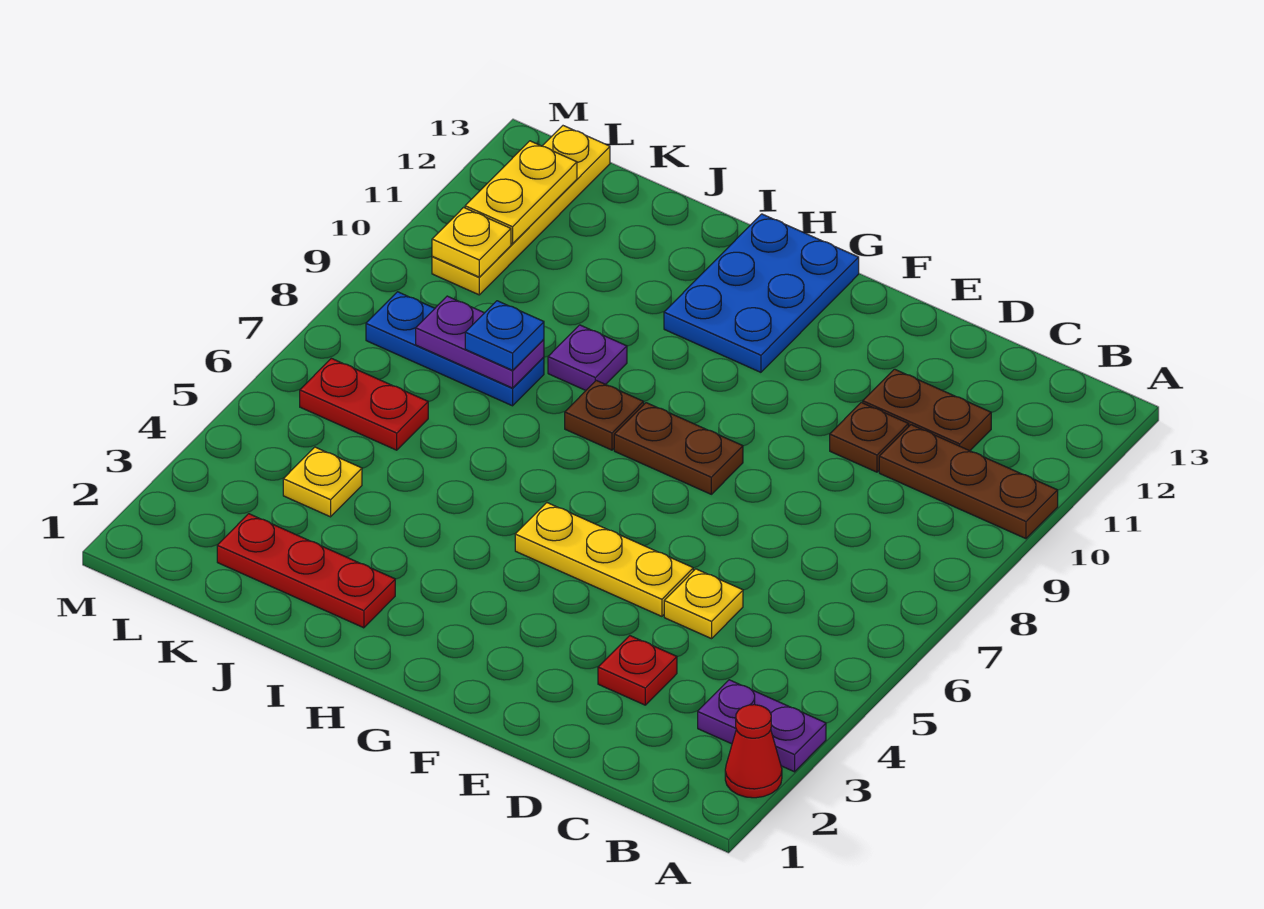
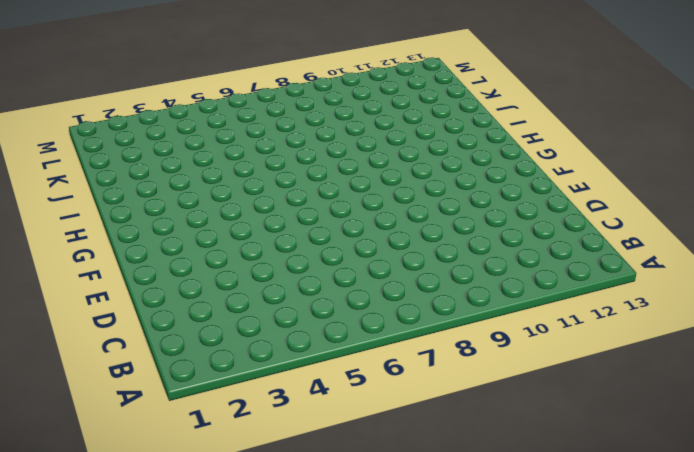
none -> red 1x1 cone [725,705,782,798]
none -> purple 1x2 plate [698,680,826,772]
none -> brown 1x3 plate [879,425,1058,539]

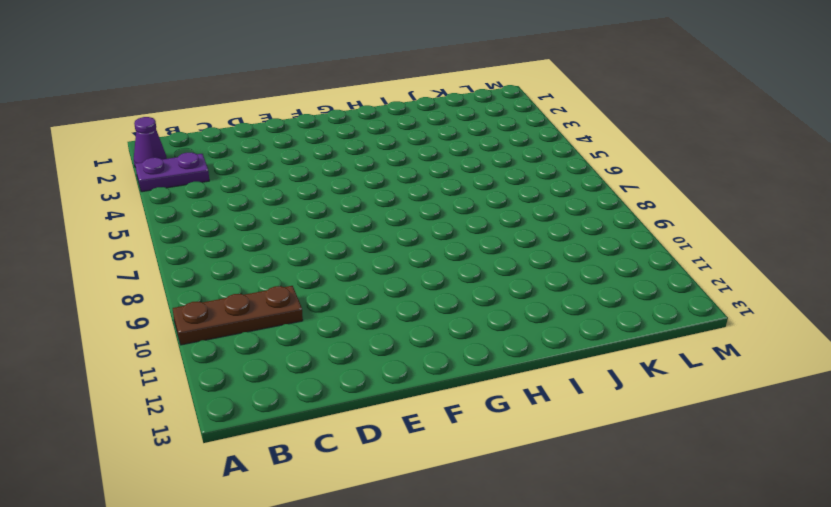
purple 1x1 cone [134,117,167,168] -> red 1x1 cone [725,705,782,798]
none -> brown 1x2 plate [863,369,991,451]
none -> red 1x1 plate [598,636,677,705]
none -> yellow 1x1 plate [664,569,743,639]

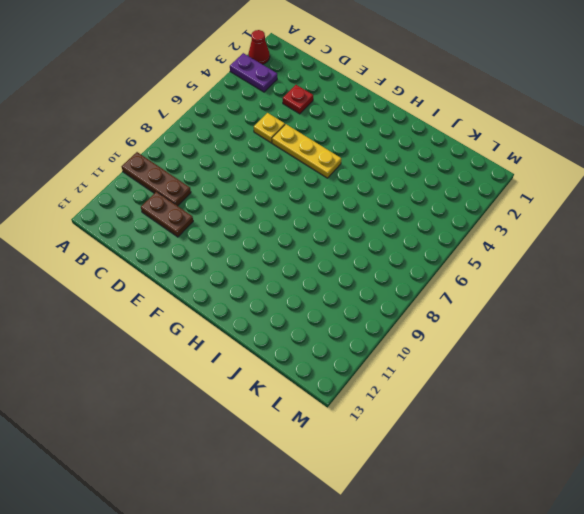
none -> brown 1x1 plate [830,403,909,472]
none -> brown 1x2 plate [614,403,743,494]
none -> blue 2x3 plate [664,214,859,372]

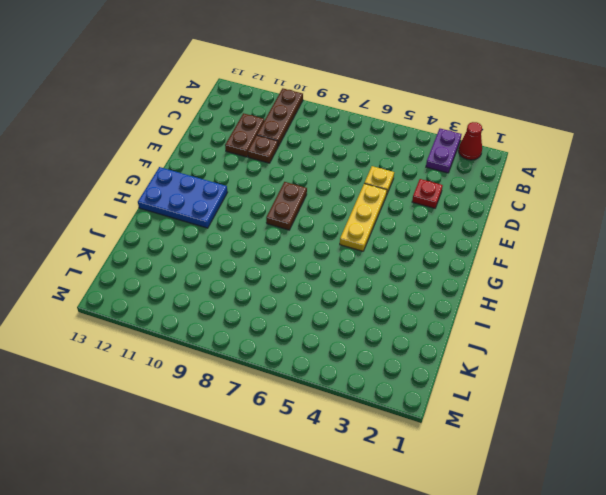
none -> brown 1x1 plate [565,380,644,450]
none -> red 1x3 plate [217,514,395,628]
none -> purple 1x1 plate [548,325,627,390]

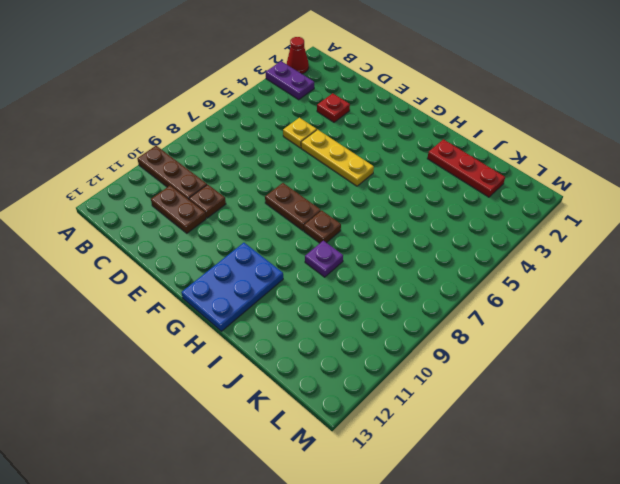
none -> blue 1x3 plate [366,292,544,406]
none -> yellow 1x1 plate [283,447,362,517]
none -> red 1x2 plate [300,358,428,450]

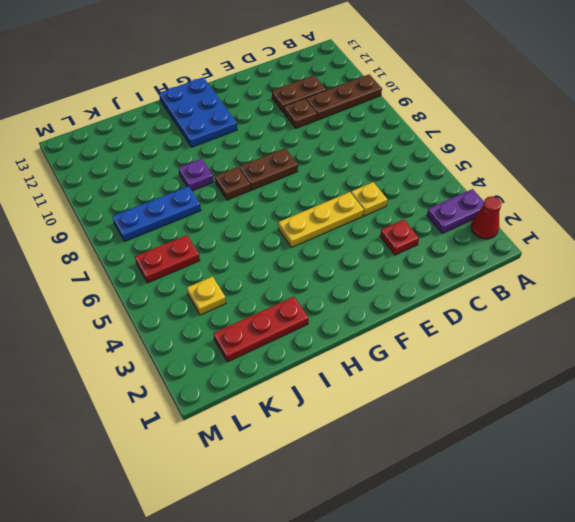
none -> yellow 1x4 plate [432,126,610,295]
none -> purple 1x2 plate [416,296,544,388]
none -> yellow 1x1 plate [432,207,511,277]

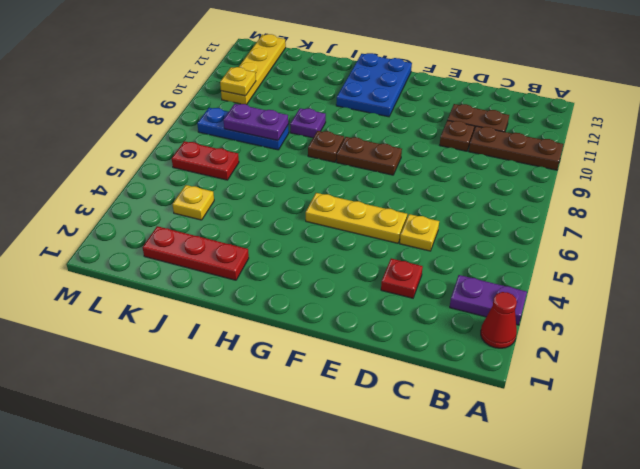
none -> yellow 1x2 plate [465,141,577,244]
none -> blue 1x1 plate [465,301,544,370]

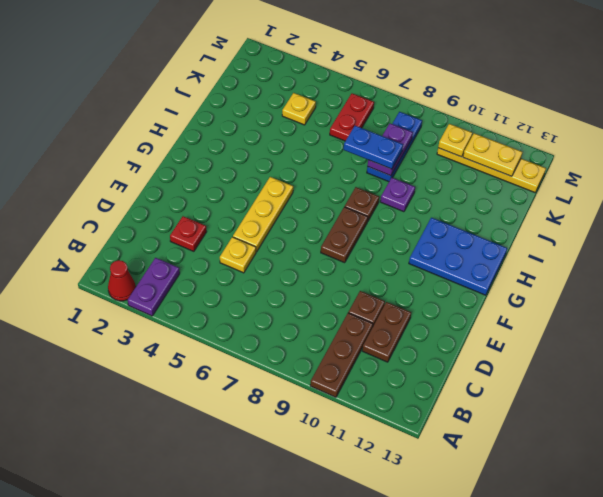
blue 1x2 plate [344,126,403,169] -> blue 1x1 plate [465,301,544,370]
none -> red 1x3 plate [217,514,395,628]

